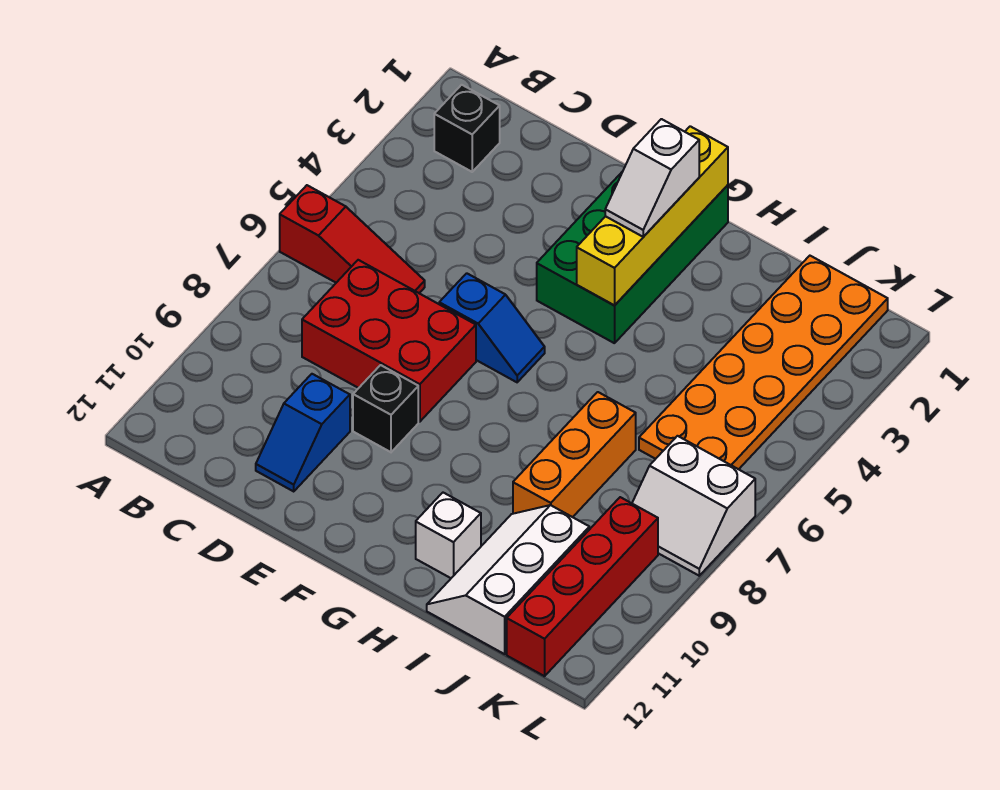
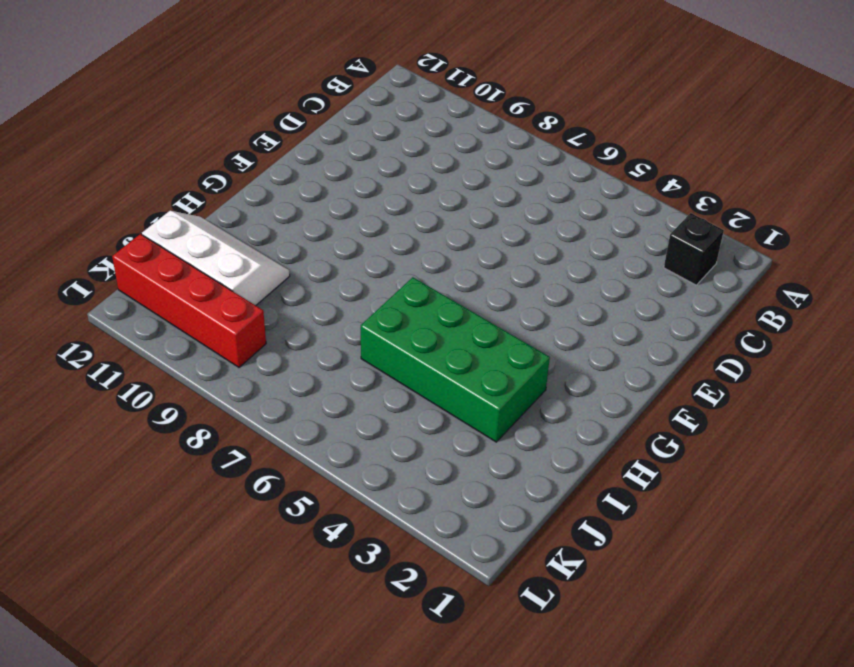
green 2x4 brick [361,277,550,442] -> green 2x4 brick moved to [537,171,728,343]
none -> red 1x3 slope [280,185,425,293]
none -> red 2x3 brick [302,260,476,422]
none -> blue 1x2 slope [256,374,350,491]

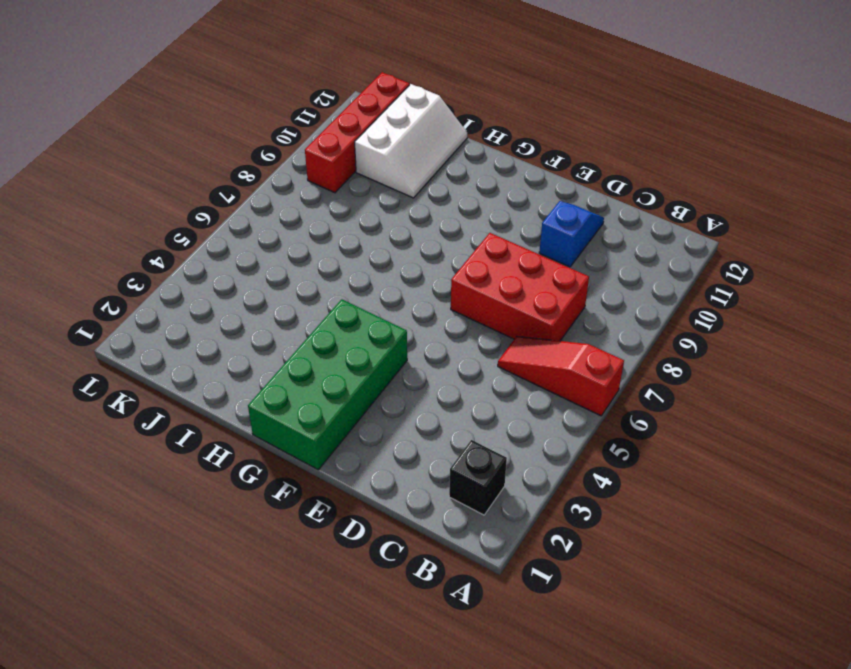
none -> blue 1x2 slope [439,273,545,382]
none -> black 1x1 brick [353,365,418,452]
none -> white 1x1 brick [416,493,481,578]

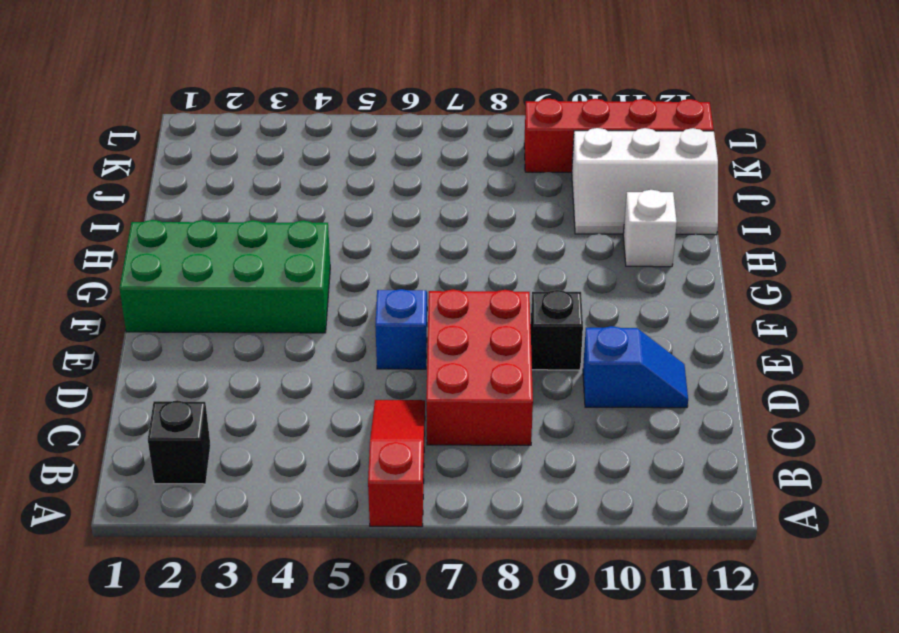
none -> orange 1x3 brick [513,392,636,517]
none -> orange 2x6 plate [639,256,888,469]
none -> white 2x2 slope [632,436,755,576]

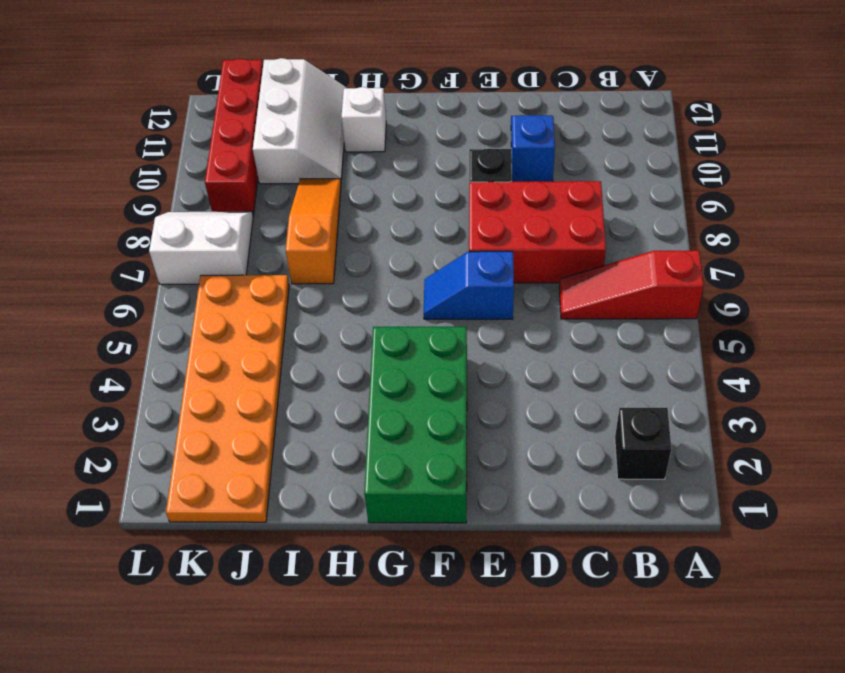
orange 1x3 slope [286,179,341,284] -> orange 1x3 brick [513,392,636,517]
none -> yellow 1x4 brick [577,126,728,306]
none -> white 1x2 slope [605,119,699,237]

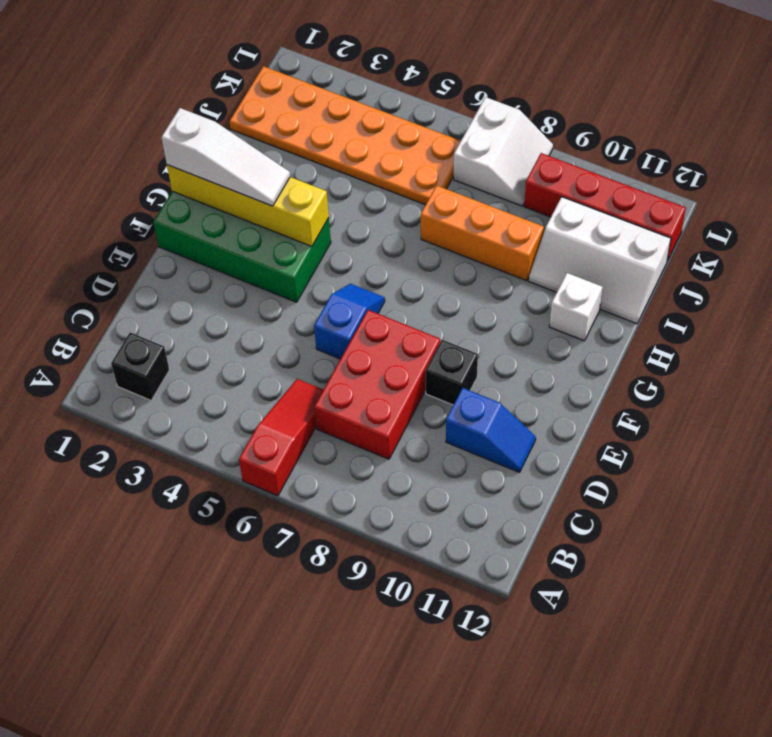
white 1x3 slope [161,108,290,206] -> white 1x2 slope [605,119,699,237]

